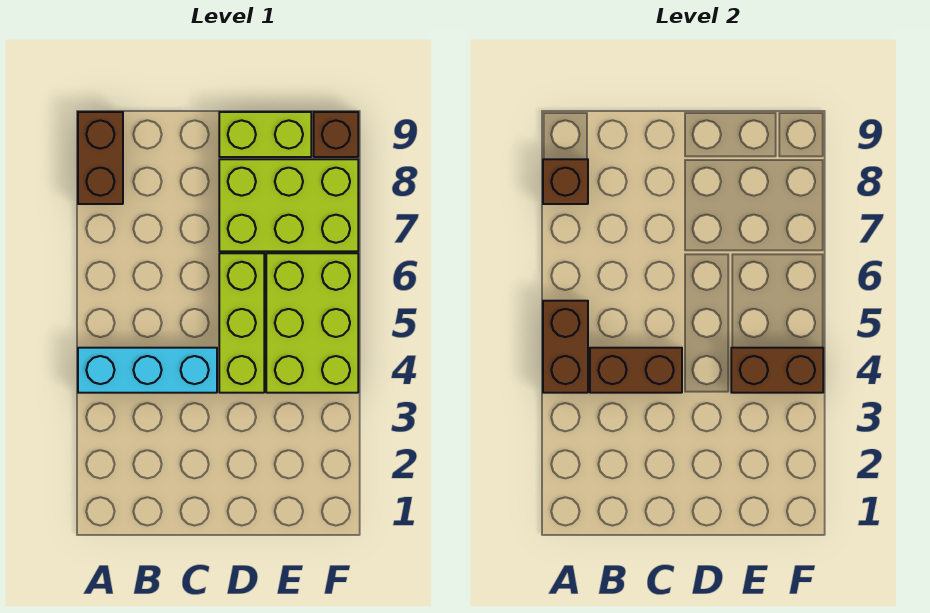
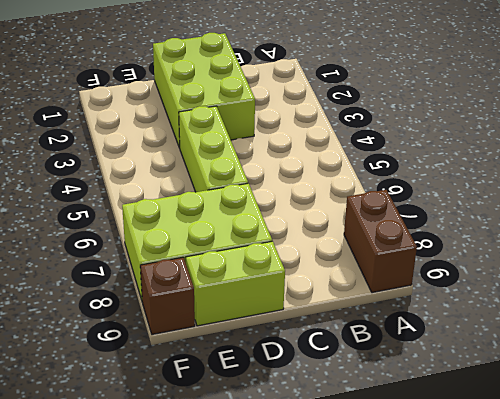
lime 2x3 brick [153,33,255,148] -> lime 2x3 brick moved to [266,253,358,393]
none -> cyan 1x3 brick [78,348,217,393]
none -> brown 1x2 brick [543,301,588,393]

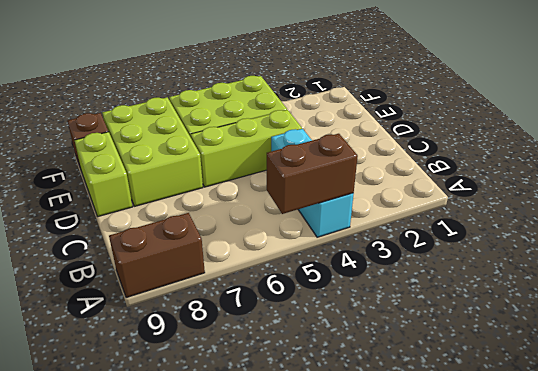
none -> brown 1x1 brick [543,159,588,204]
none -> brown 1x2 brick [590,348,682,393]

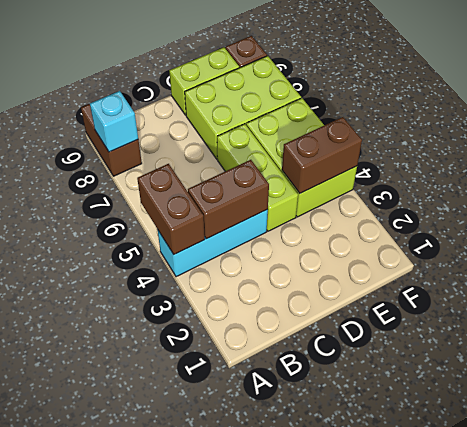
cyan 1x1 brick [90,91,138,152] -> brown 1x1 brick [543,159,588,204]

